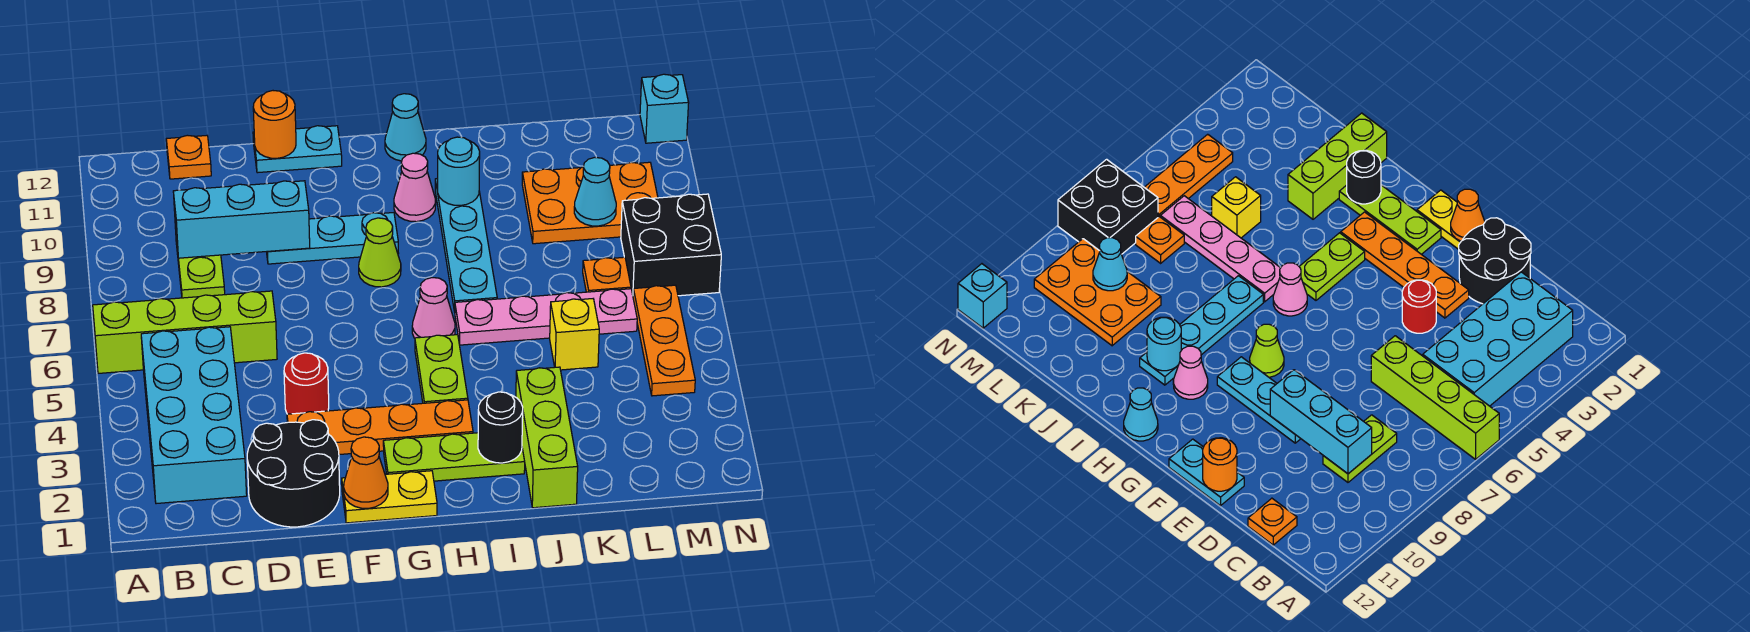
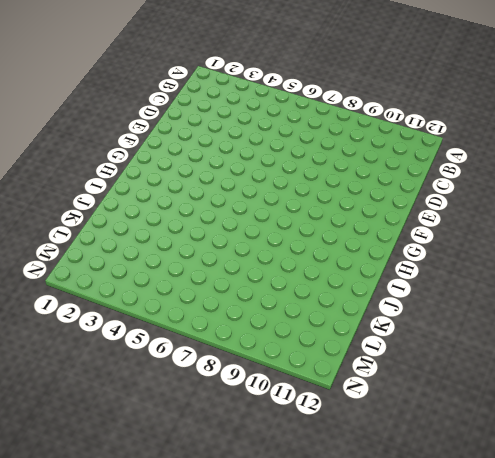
none -> lime 1x4 brick [93,291,277,373]
none -> cyan 2x4 brick [141,327,247,504]
none -> lime 1x2 plate [176,239,225,298]
none -> orange 1x1 plate [166,135,211,179]

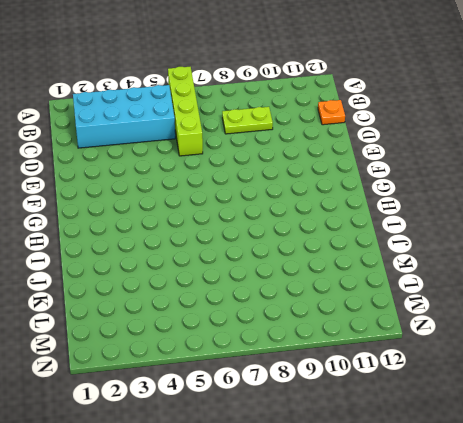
none -> black 2x2 round brick [247,420,340,527]
none -> orange 1x4 plate [287,400,473,455]
none -> red 1x1 round brick [284,353,329,414]
none -> cyan 1x3 plate [267,213,399,264]

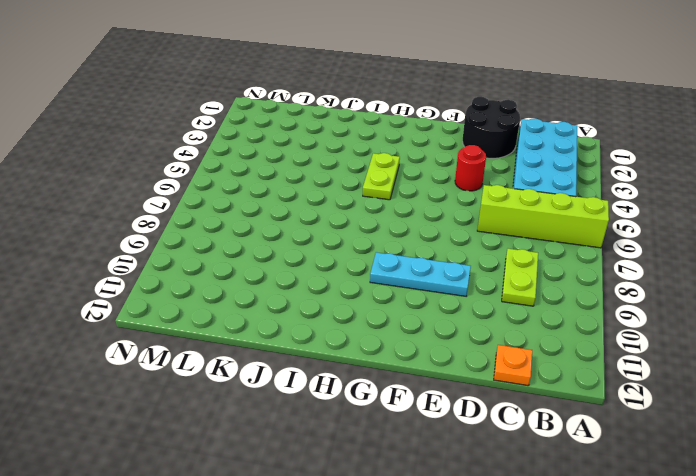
none -> orange 1x4 plate [287,400,473,455]
none -> cyan 1x2 plate [253,126,342,173]
none -> yellow 1x2 plate [342,471,437,523]
none -> lime 1x3 plate [383,433,525,481]

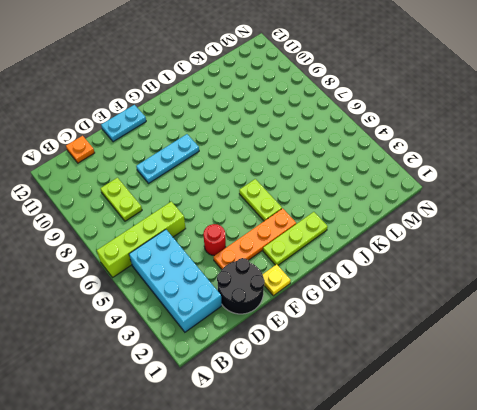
yellow 1x1 plate [263,264,291,296] -> yellow 1x2 plate [342,471,437,523]
none -> lime 1x1 cone [359,218,401,287]
none -> pink 1x1 cone [412,278,455,338]
none -> pink 1x1 cone [394,153,436,222]
none -> cyan 1x1 cone [385,94,426,161]

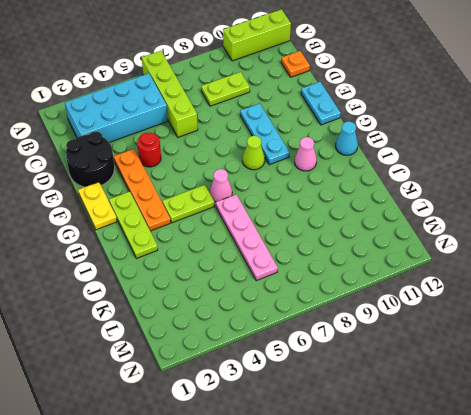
lime 1x3 brick [223,9,291,61] -> lime 1x3 brick moved to [516,367,578,508]
none -> cyan 1x4 plate [435,178,497,312]
none -> yellow 1x1 brick [550,299,599,370]
none -> orange 2x3 plate [522,162,658,244]
none -> orange 1x1 plate [583,257,631,292]

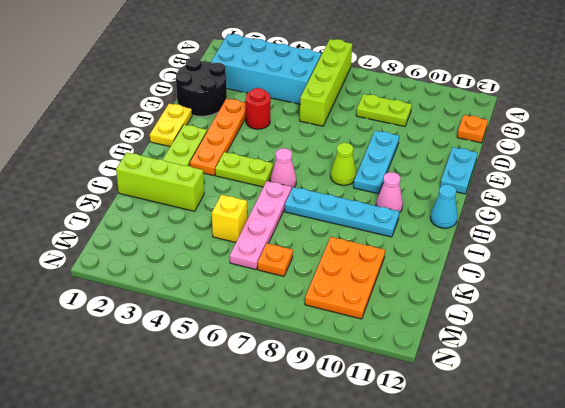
none -> orange 1x3 plate [633,285,695,396]
none -> black 2x2 brick [621,194,721,296]
none -> cyan 1x1 brick [640,74,689,143]
none -> cyan 1x3 brick [173,181,310,258]

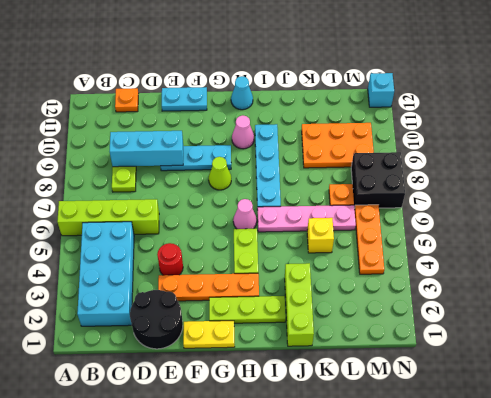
none -> orange 1x1 round brick [253,91,296,158]
none -> orange 1x1 cone [344,437,388,508]
none -> black 1x1 round brick [478,392,523,463]
none -> cyan 1x1 round brick [438,137,480,206]

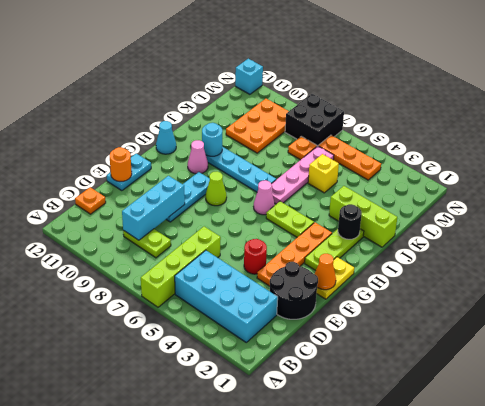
none -> cyan 1x1 cone [574,158,616,226]

